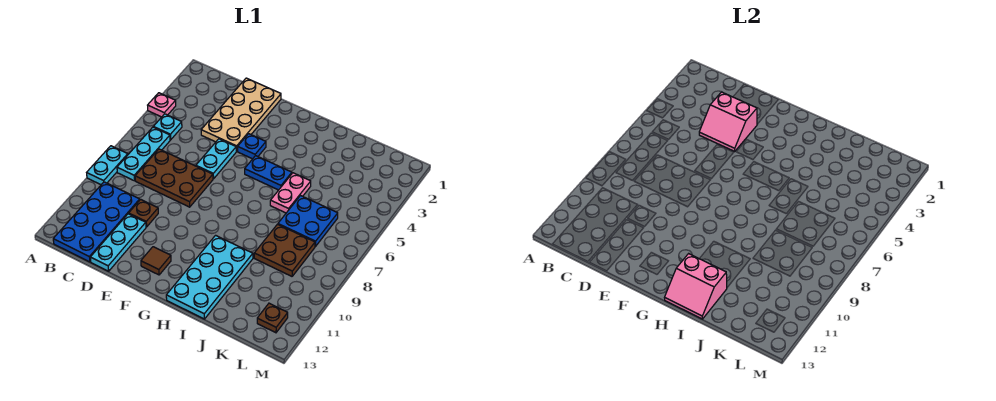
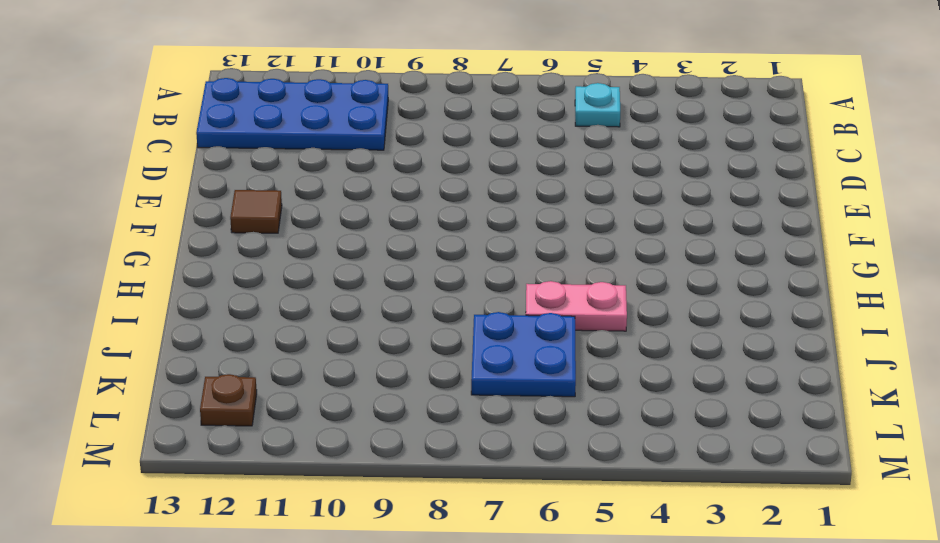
none -> pink 1x1 plate [148,93,176,117]
none -> cyan 1x2 plate [87,146,128,185]
none -> cyan 1x3 plate [117,127,170,181]

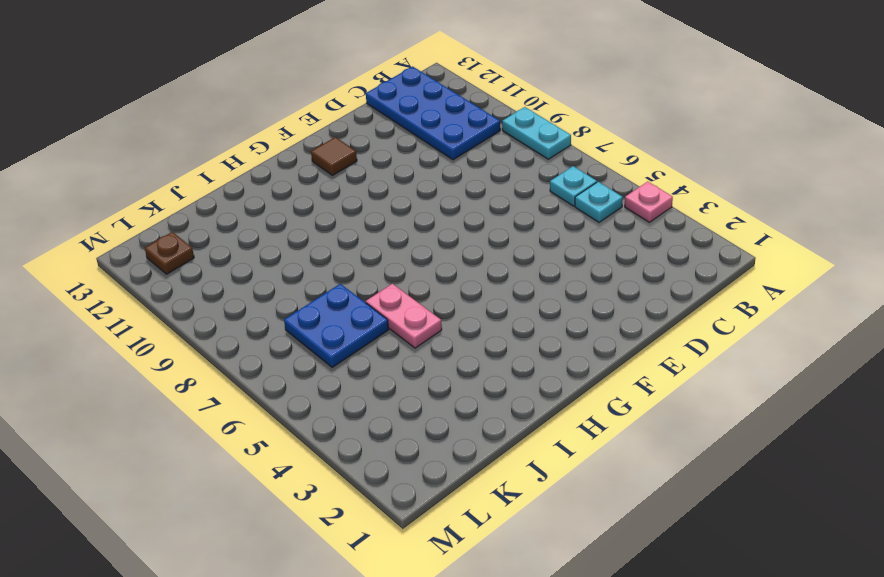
cyan 1x1 plate [550,166,597,206] -> cyan 1x3 plate [117,127,170,181]
none -> brown 2x3 plate [135,149,213,207]
none -> tan 2x4 plate [201,78,281,151]
none -> brown 1x1 plate [129,199,158,227]

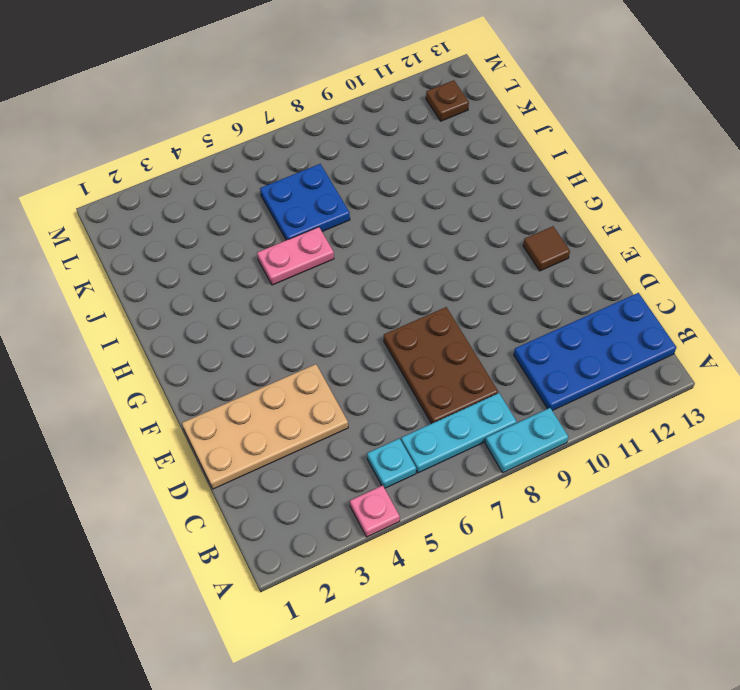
none -> brown 1x1 plate [129,199,158,227]
none -> cyan 1x3 plate [90,214,146,271]
none -> cyan 1x2 plate [196,139,237,179]

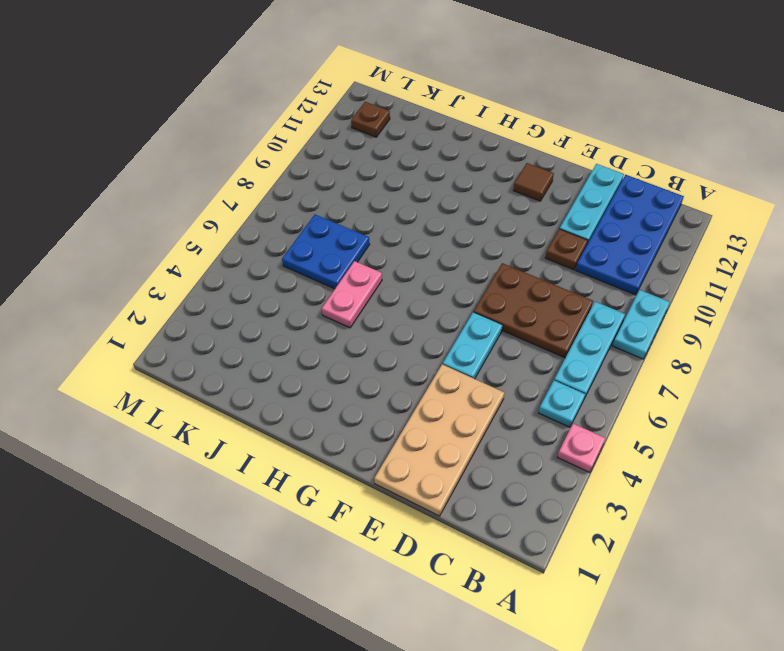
none -> blue 1x1 plate [238,134,266,159]
none -> blue 1x2 plate [245,156,292,190]
none -> cyan 2x4 plate [166,235,253,319]

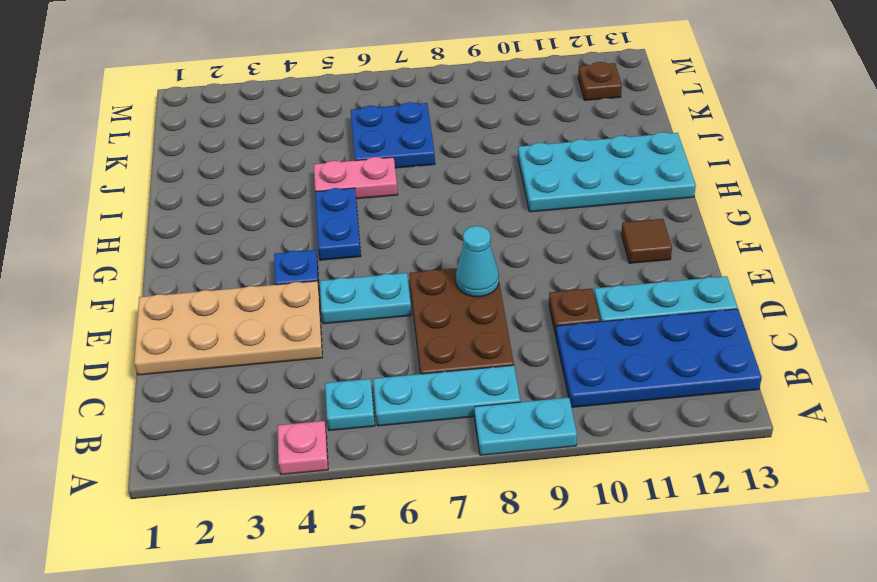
cyan 1x1 cone [456,226,499,297] -> none
none -> brown 2x2 plate [254,224,315,276]
none -> pink 2x2 slope [699,92,757,151]
none -> pink 2x2 slope [664,254,727,319]

